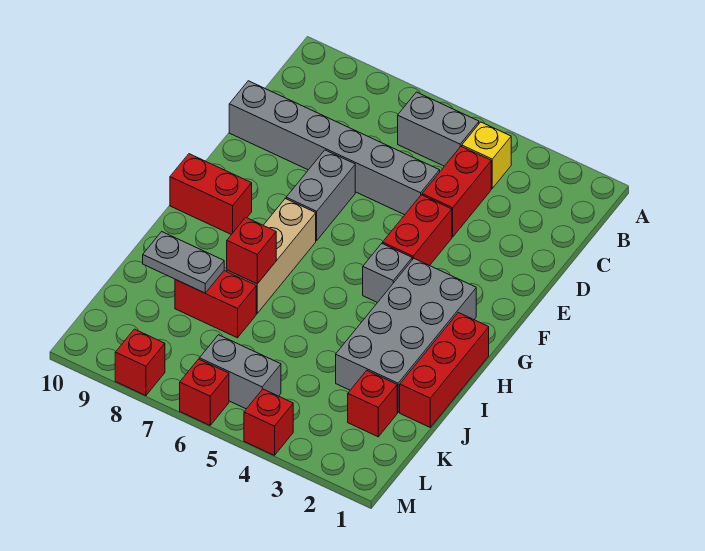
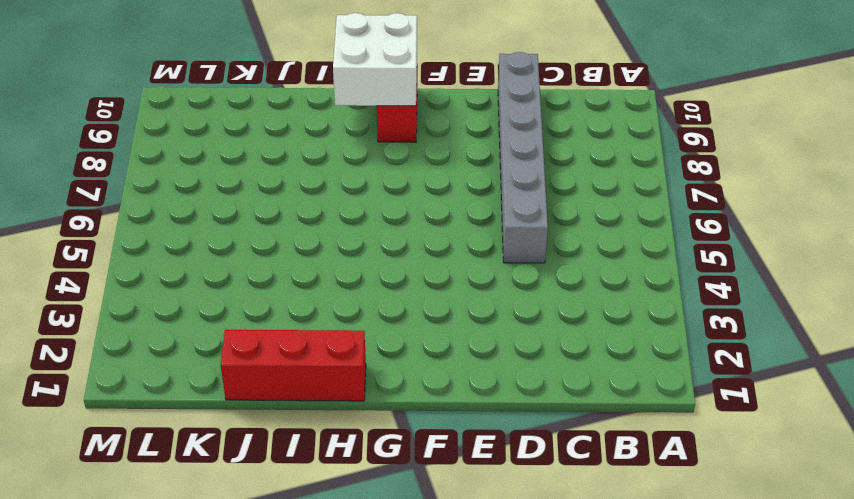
white 2x2 brick [333,13,417,106] -> none
none -> yellow 1x1 brick [462,122,511,188]
none -> grey 1x2 brick [398,92,479,166]
none -> red 1x2 brick [422,146,491,237]

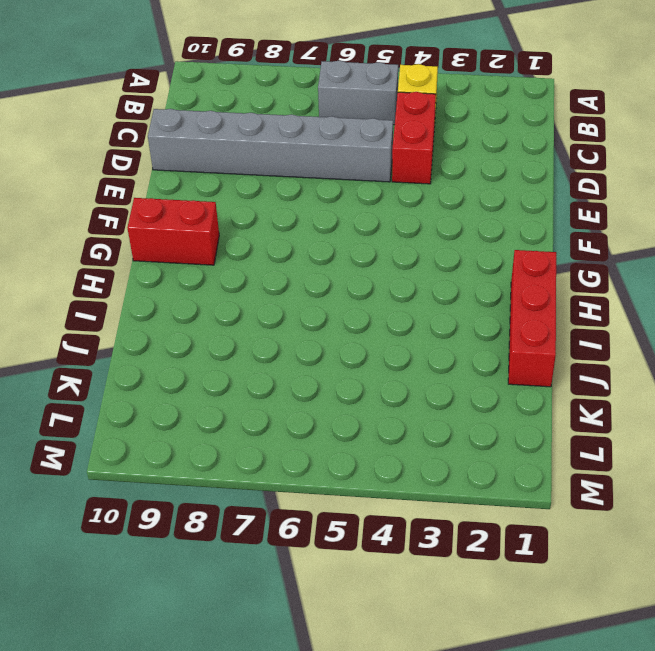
none -> red 1x2 brick [383,195,452,266]
none -> grey 1x2 brick [286,150,355,241]
none -> grey 2x4 brick [336,259,476,412]

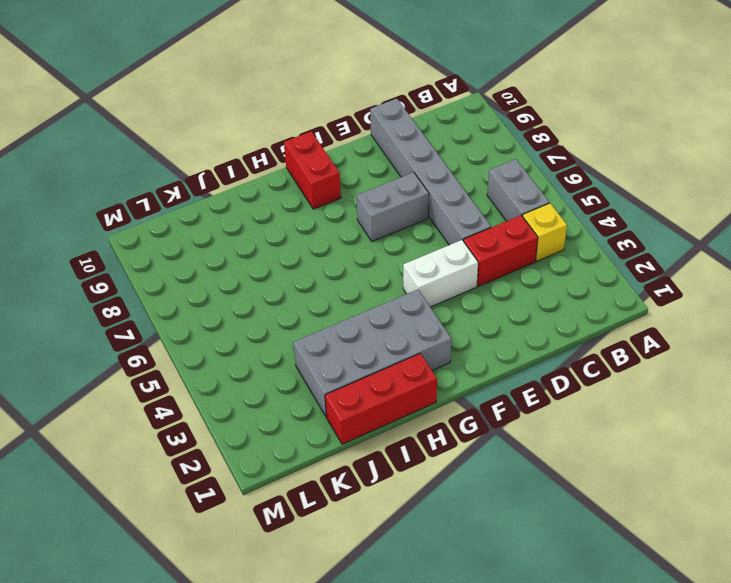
white 1x2 brick [403,240,478,307] -> red 1x2 brick [383,195,452,266]
none -> grey 1x1 brick [363,244,412,303]
none -> tan 1x3 brick [227,199,316,313]
none -> red 1x2 brick [175,271,256,338]

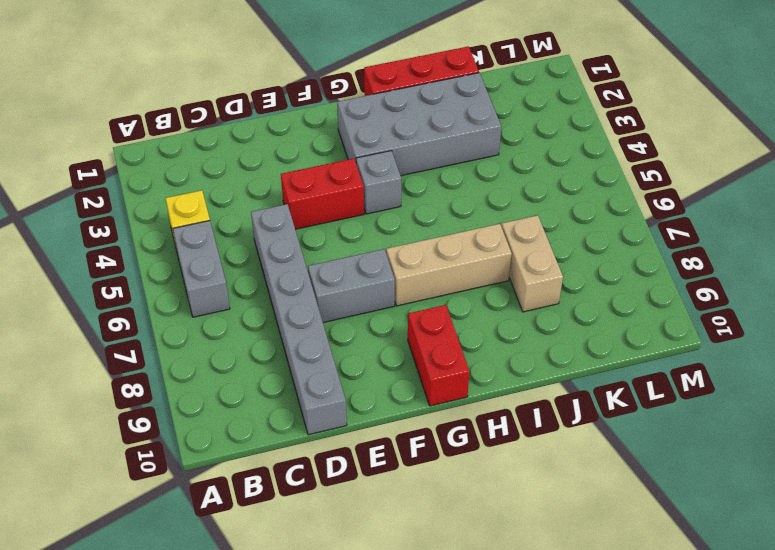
tan 1x2 brick [502,215,563,312] -> red 1x2 brick [175,271,256,338]
none -> red 1x2 brick [422,146,491,237]
none -> red 1x1 brick [348,371,397,437]
none -> grey 1x2 brick [199,335,281,409]

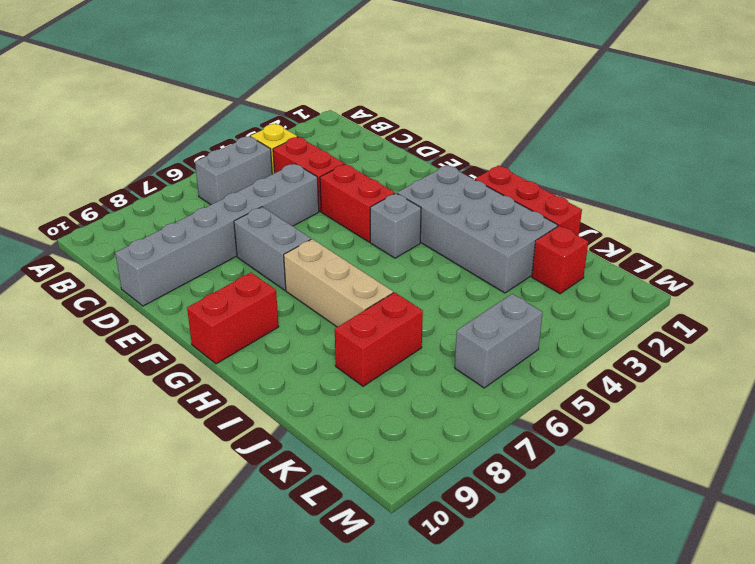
none -> red 1x1 brick [244,389,293,455]
none -> red 1x1 brick [180,359,229,425]
none -> red 1x1 brick [115,329,165,396]

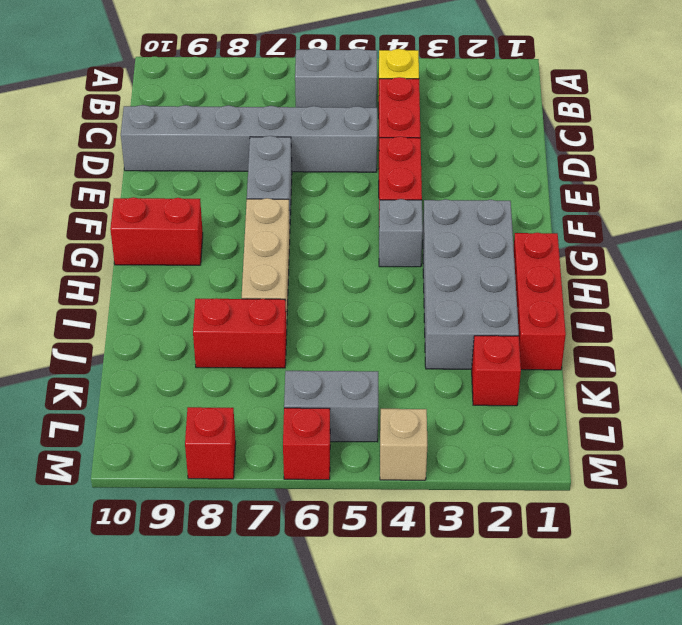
tan 1x1 brick [380,409,427,480] -> red 1x1 brick [244,389,293,455]
none -> red 1x1 brick [227,217,276,284]
none -> grey 1x2 plate [143,232,224,293]

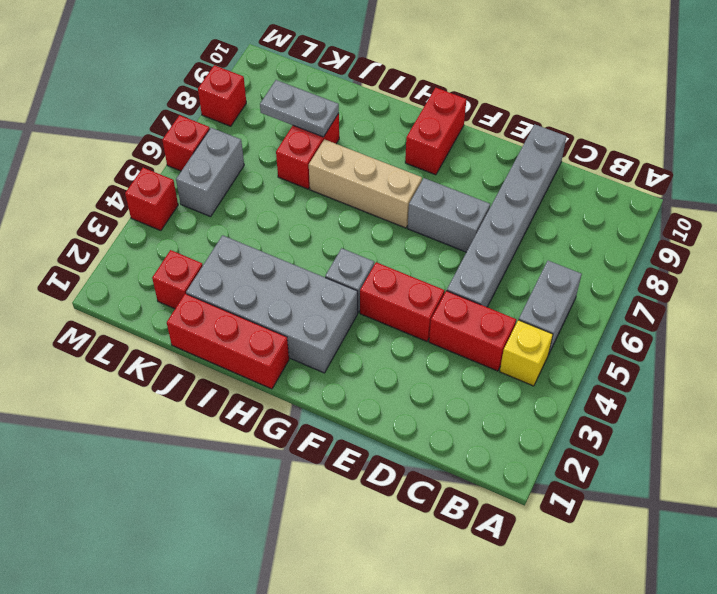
grey 1x2 plate [260,80,339,137] -> grey 1x2 plate turned to [143,232,224,293]
none -> red 1x1 brick [227,217,276,284]

